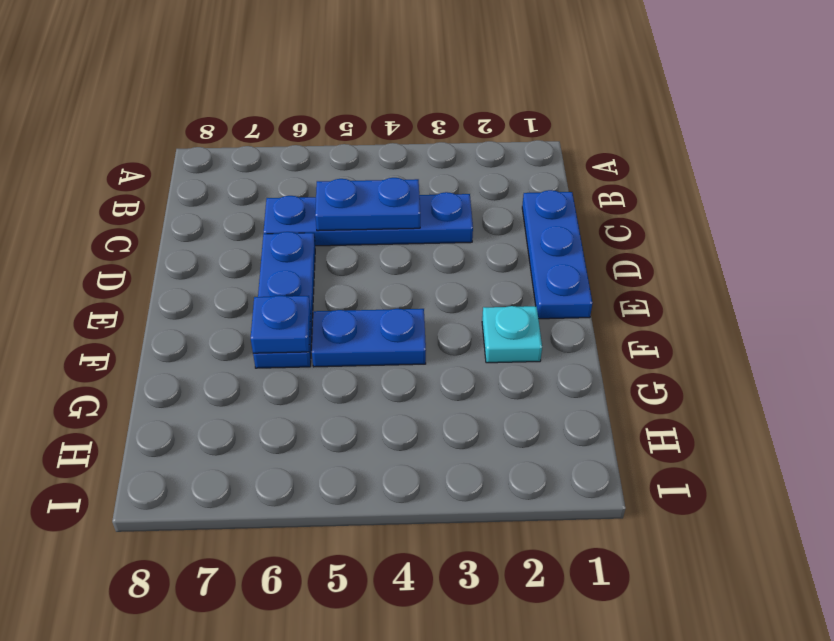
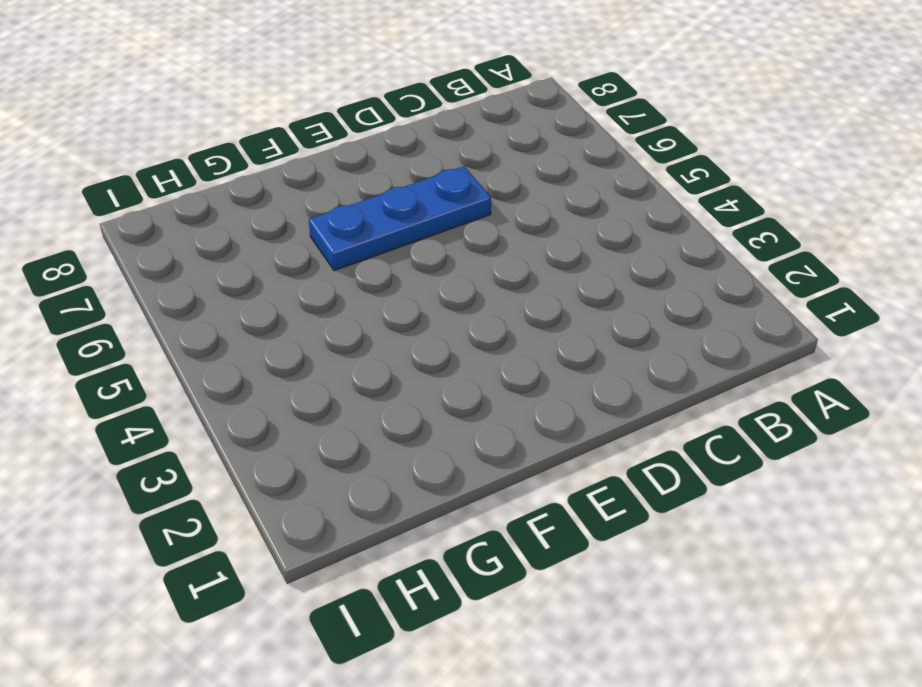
none -> blue 1x3 plate [522,190,592,319]
none -> blue 1x4 plate [264,192,473,246]

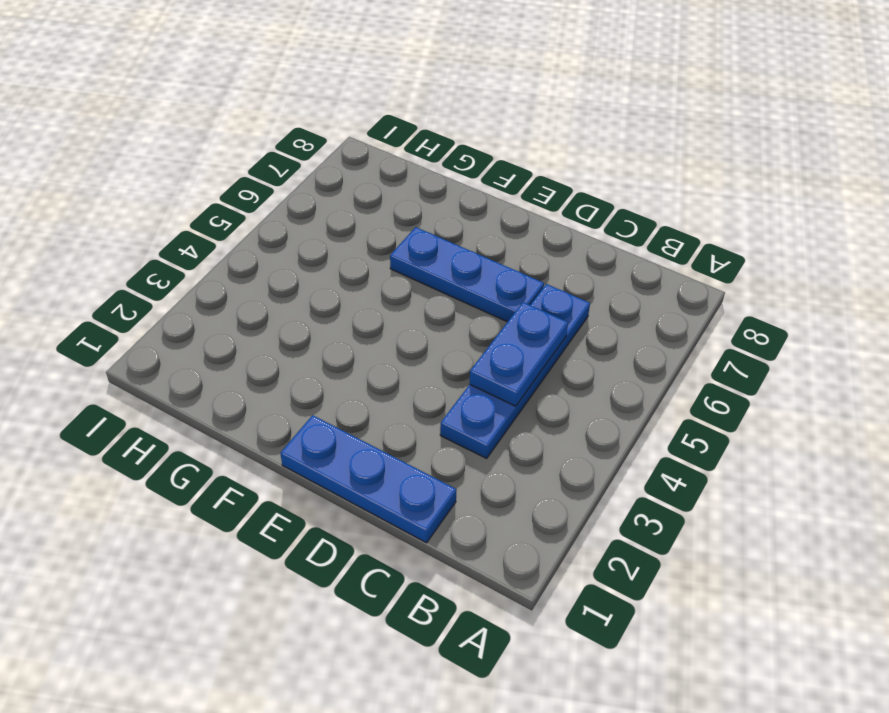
none -> cyan 1x1 plate [482,306,542,363]
none -> blue 1x2 plate [312,309,426,367]

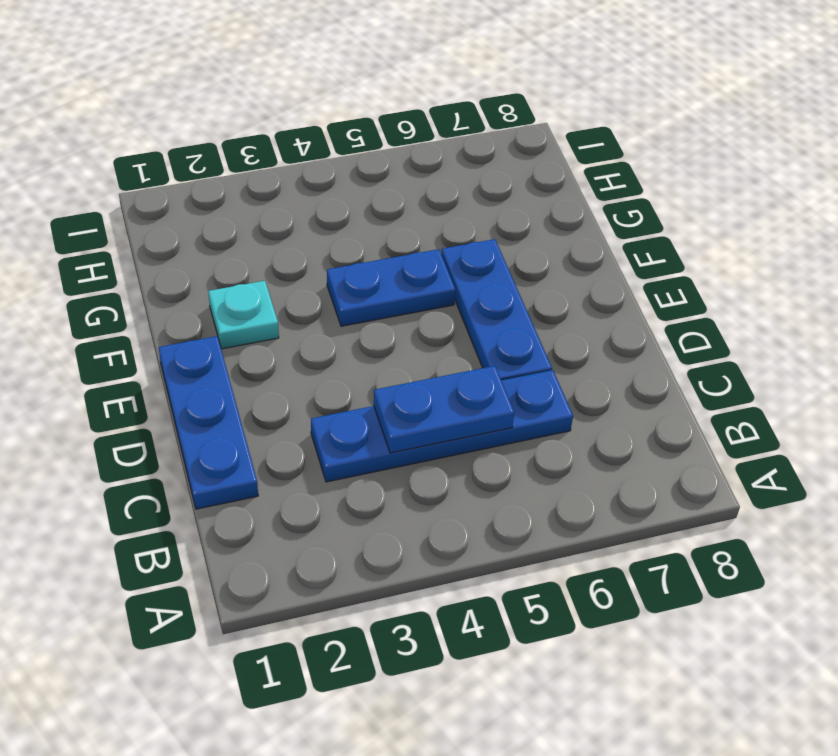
none -> blue 1x1 plate [251,296,311,353]

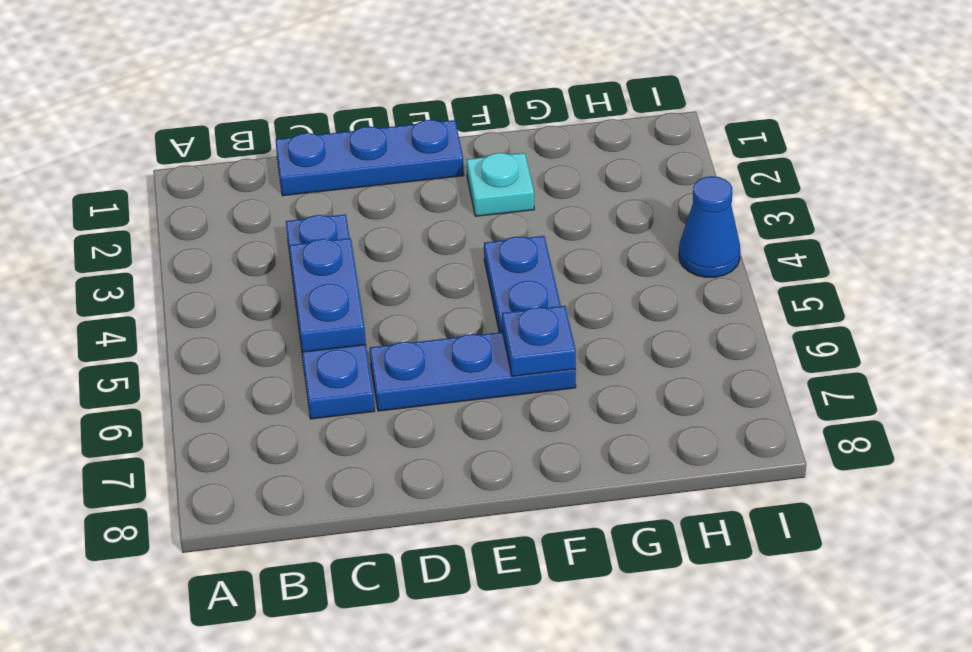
blue 1x1 cone [679,176,740,277] -> none

